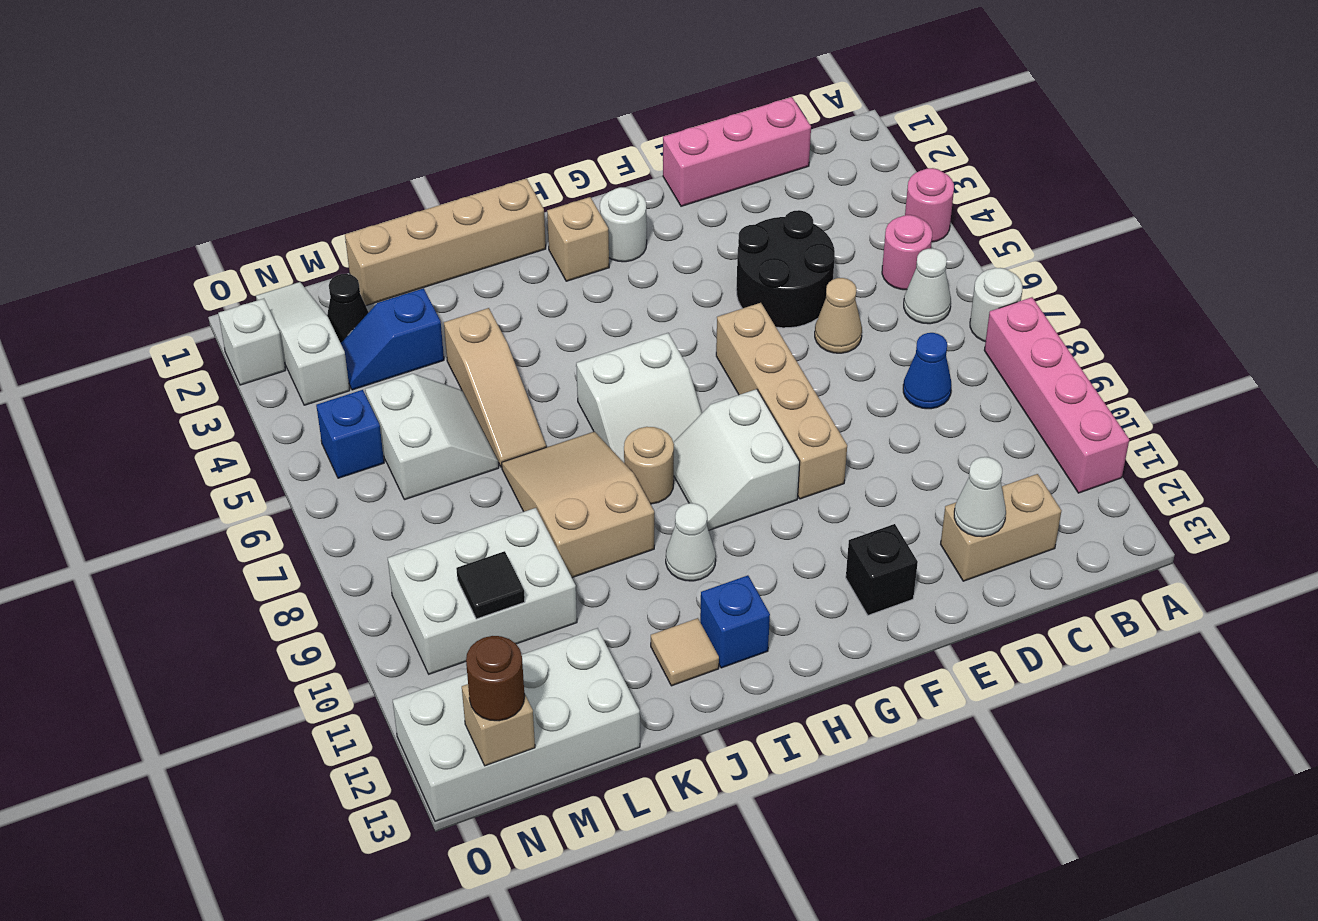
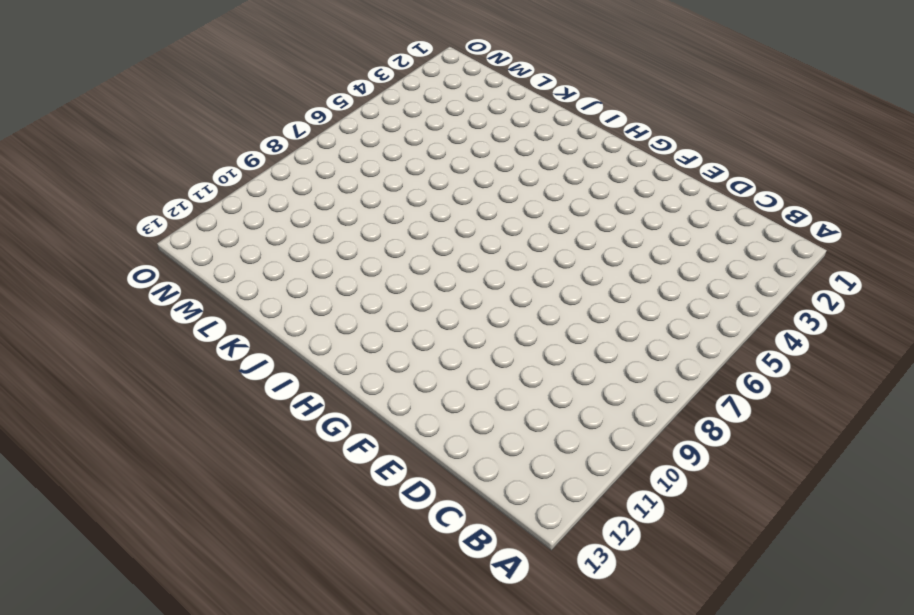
none -> pink 1x1 round brick [905,168,954,242]
none -> white 1x1 round brick [970,268,1022,342]
none -> pink 1x4 brick [984,297,1129,493]
none -> pink 1x1 round brick [882,215,932,290]

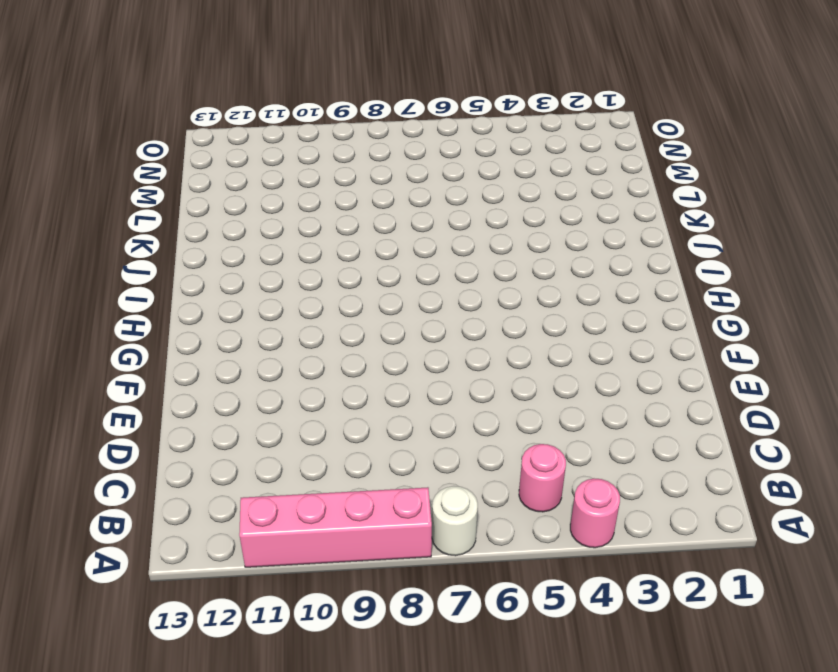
none -> white 1x1 cone [904,248,951,324]
none -> pink 1x3 brick [663,97,811,206]
none -> blue 1x1 cone [903,333,951,409]
none -> tan 1x2 brick [941,474,1061,581]

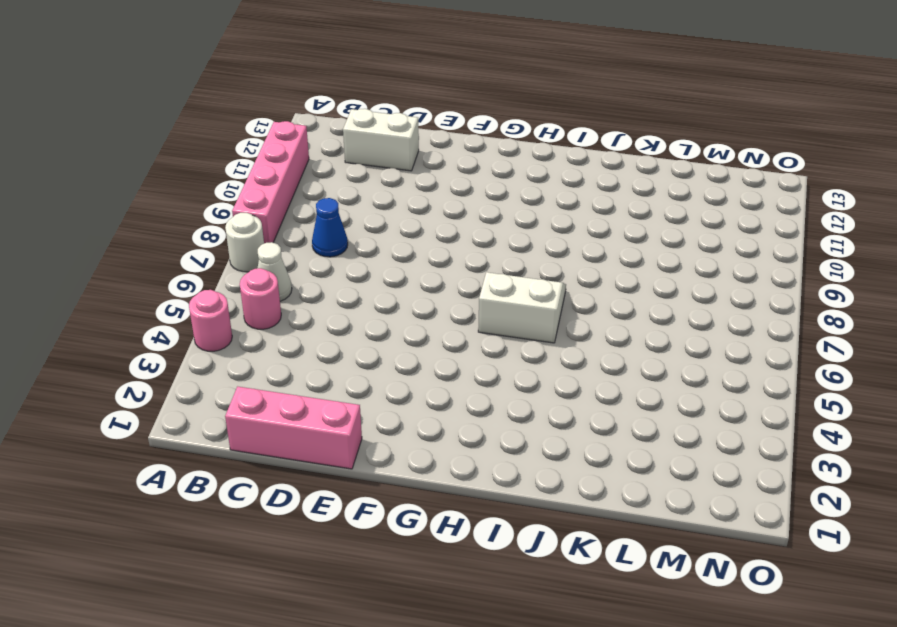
white 1x2 brick [343,109,419,171] -> tan 1x2 brick [941,474,1061,581]
none -> black 2x2 round brick [736,210,835,328]
none -> tan 1x1 cone [815,278,862,353]
none -> tan 1x4 brick [716,303,847,499]
none -> black 1x1 brick [846,524,918,615]

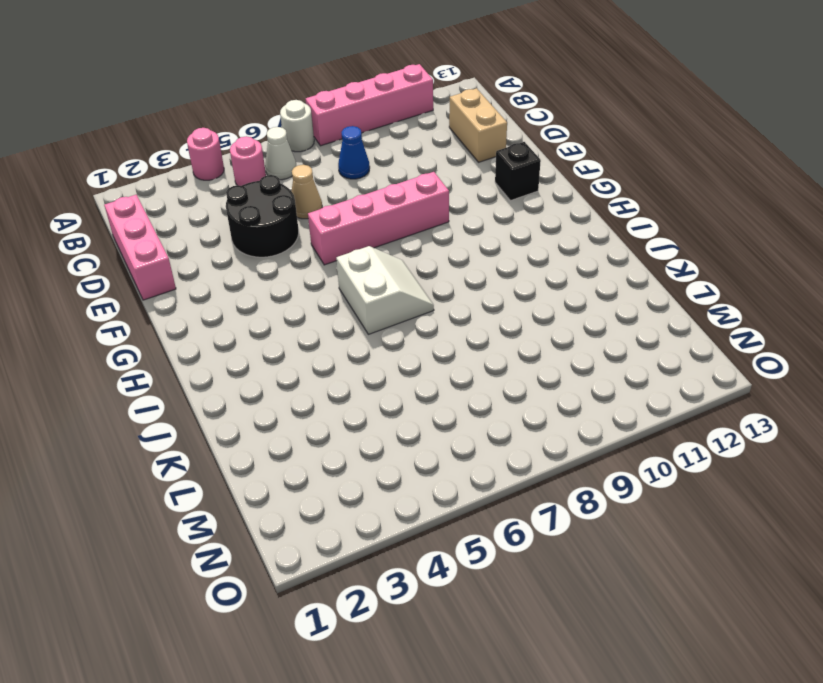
pink 1x4 brick [308,172,449,265] -> tan 1x4 brick [716,303,847,499]
none -> white 1x1 round brick [600,187,647,262]
none -> white 2x2 slope [673,389,800,530]
none -> tan 1x1 brick [547,197,609,281]
none -> tan 1x4 brick [345,179,546,306]

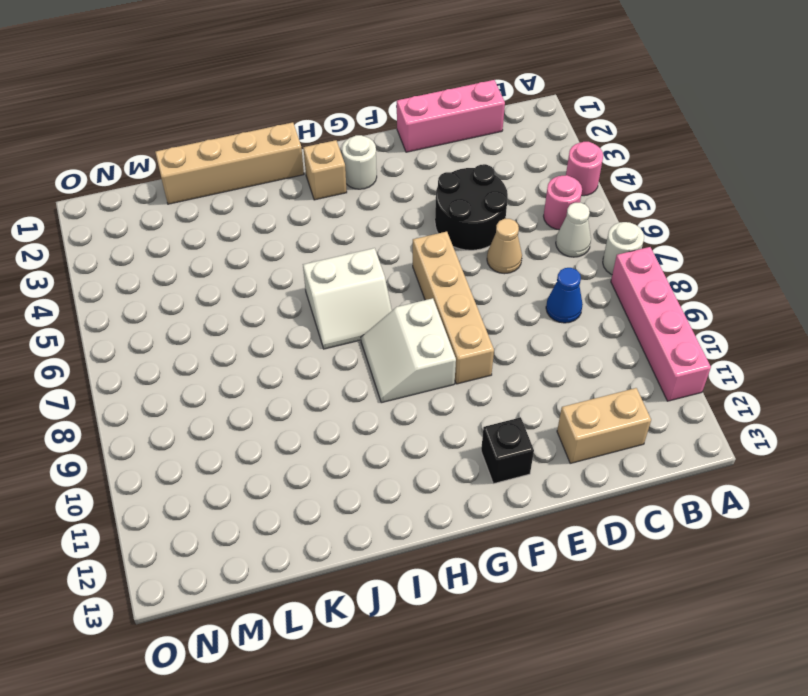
none -> tan 1x1 round brick [624,427,674,504]
none -> white 1x1 cone [666,503,716,581]
none -> blue 1x1 brick [700,575,770,668]
none -> tan 2x3 slope [502,432,654,578]

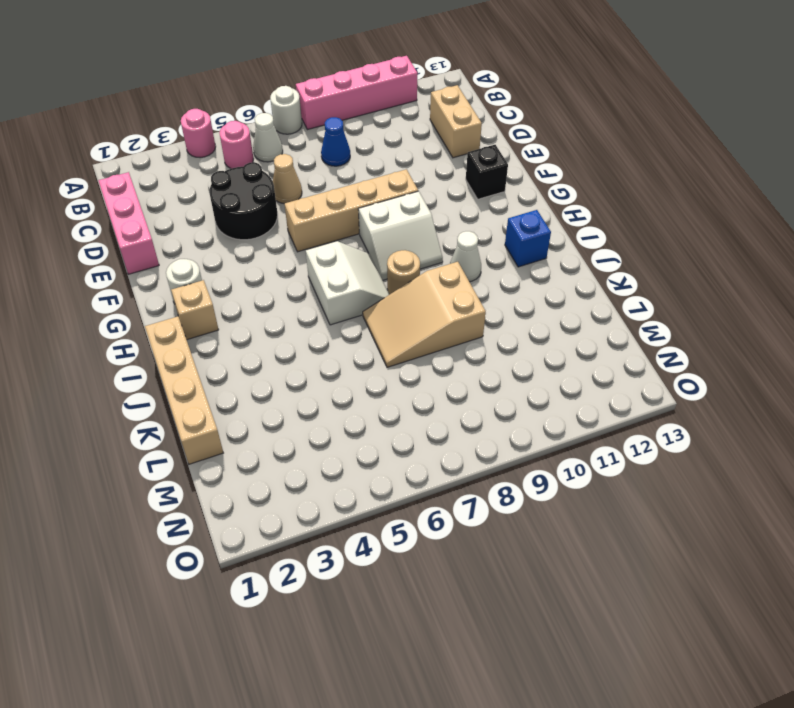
none -> tan 1x1 tile [651,618,719,686]
none -> tan 1x3 slope [444,308,546,467]
none -> blue 1x2 slope [341,288,444,390]
none -> white 2x2 slope [365,374,499,500]

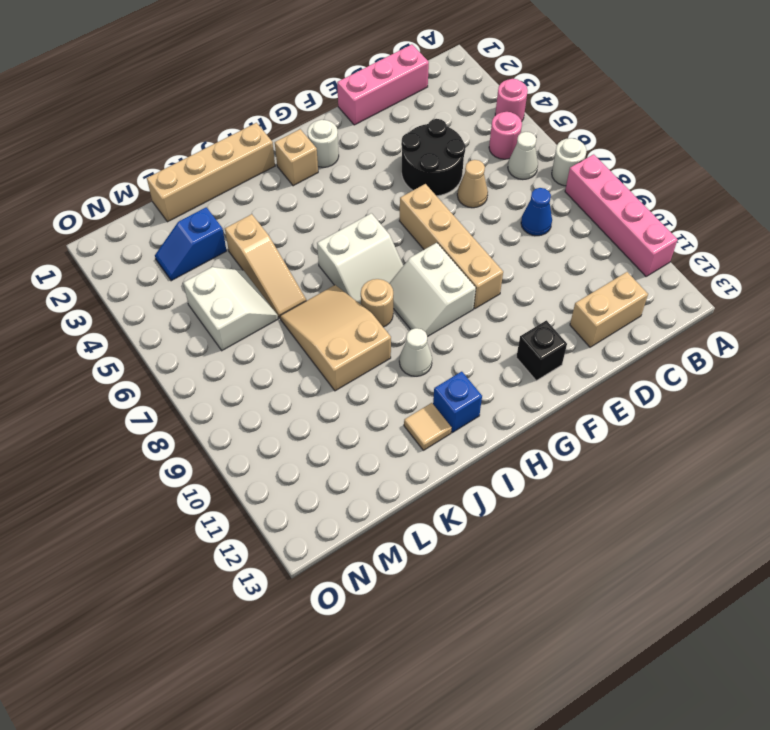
none -> white 2x3 brick [388,508,577,674]
none -> white 2x4 brick [393,628,640,821]
none -> black 1x1 cone [327,274,369,343]
none -> white 1x3 slope [256,282,350,405]

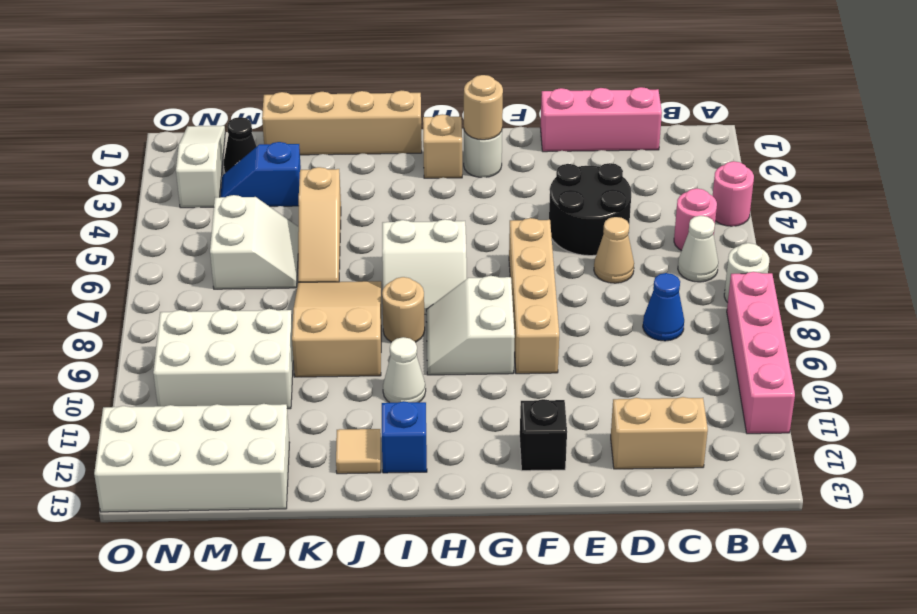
tan 1x1 round brick [464,75,503,140] -> none
none -> blue 1x1 brick [316,390,384,478]
none -> white 1x1 brick [218,299,286,385]
none -> white 1x1 cone [954,457,1006,537]
none -> black 1x1 tile [456,551,525,619]

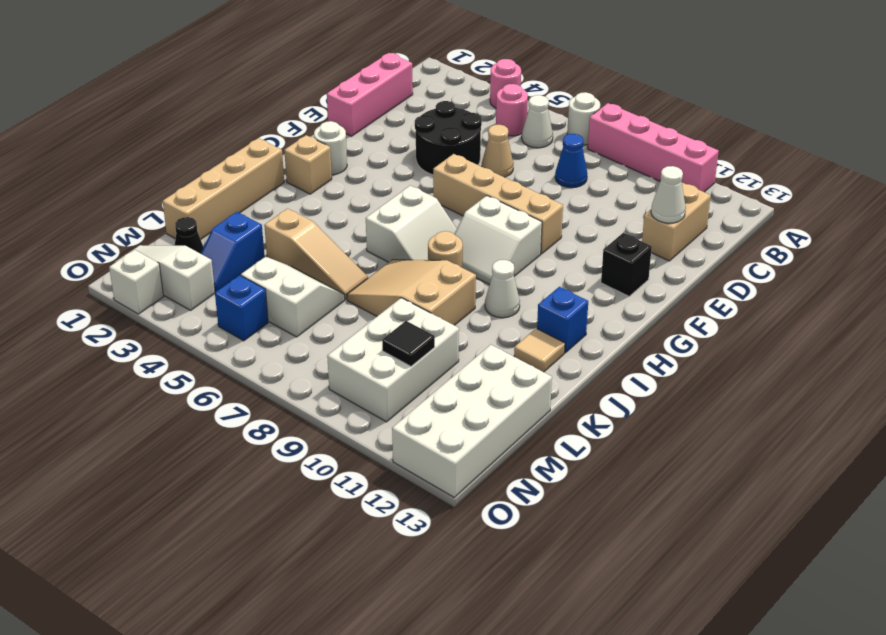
none -> tan 1x1 brick [462,684,535,766]
none -> brown 1x1 round brick [466,636,525,721]

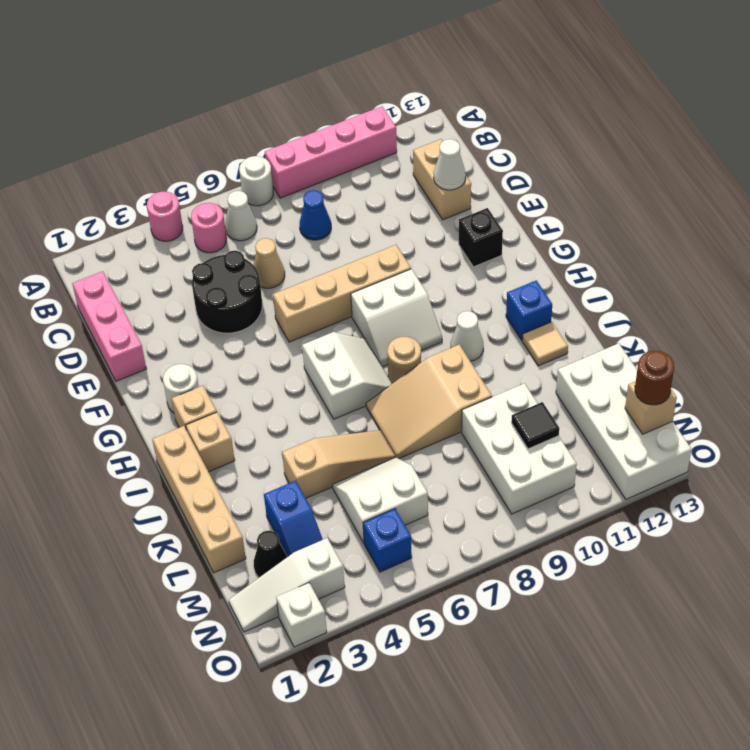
tan 1x1 brick [186,412,235,472] -> none

